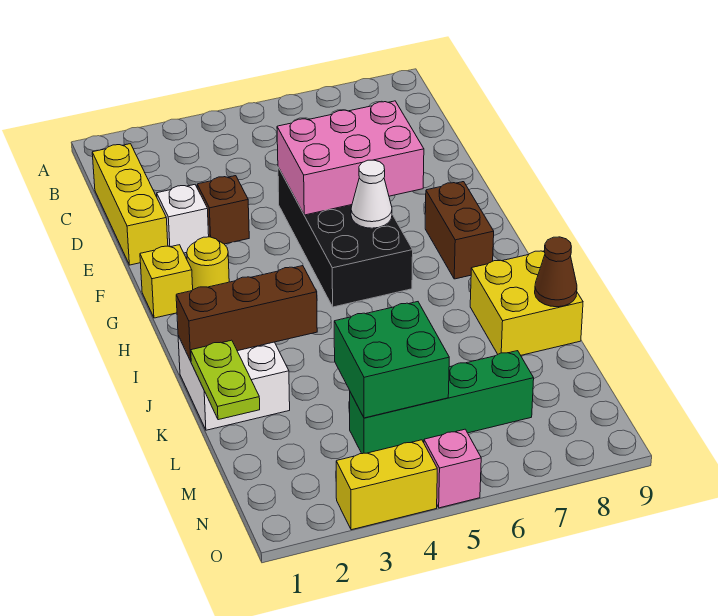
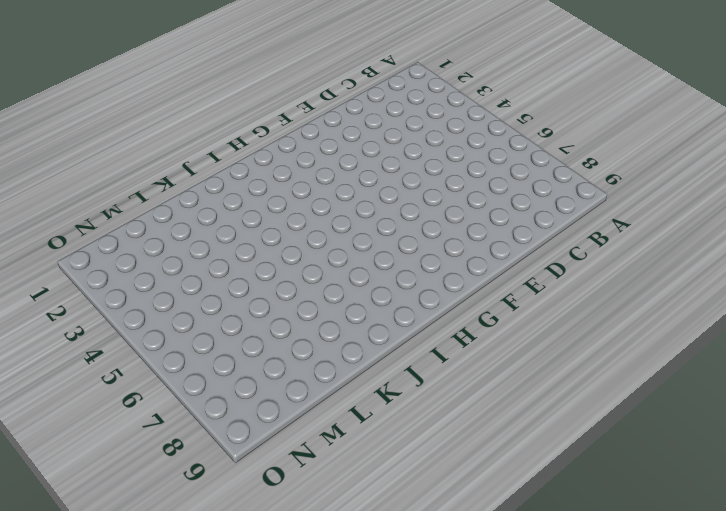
none -> yellow 1x3 brick [92,144,168,265]
none -> white 1x1 brick [157,185,209,253]
none -> brown 1x1 brick [197,176,249,244]

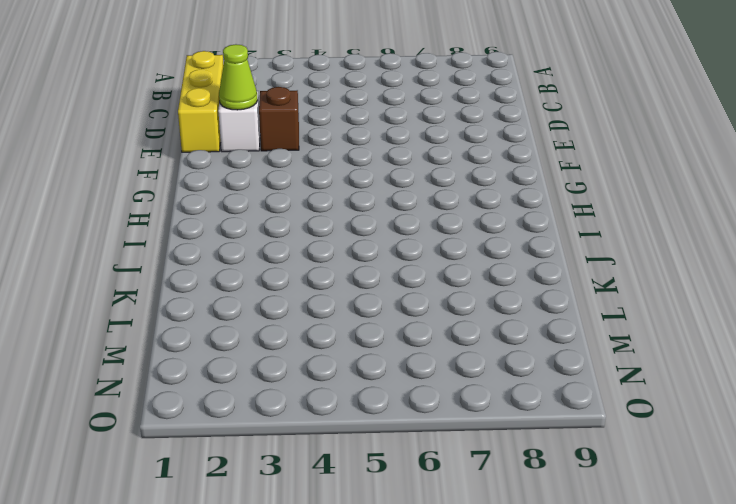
lime 1x1 cone [219,44,258,110] -> none
none -> black 2x4 brick [278,167,413,307]
none -> yellow 1x1 brick [140,245,193,318]
none -> yellow 1x1 round brick [187,237,229,290]

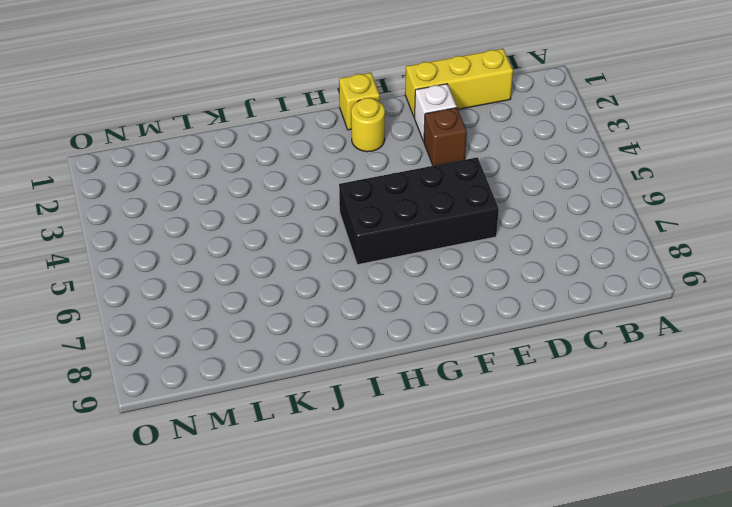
none -> brown 1x2 brick [425,182,494,279]
none -> white 2x2 brick [178,336,290,430]
none -> yellow 2x2 brick [470,251,583,355]

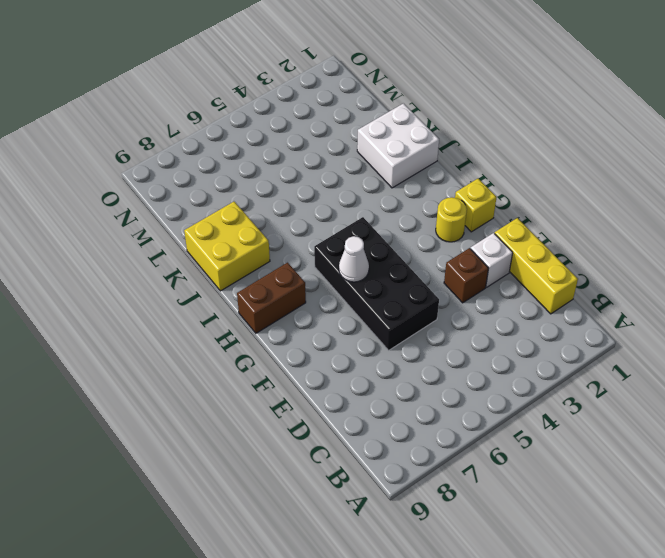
brown 1x2 brick [237,263,306,333] -> brown 1x2 brick turned to [425,182,494,279]
none -> green 1x4 brick [350,351,534,454]
none -> yellow 1x2 brick [336,440,437,530]
none -> pink 1x1 brick [424,429,481,508]

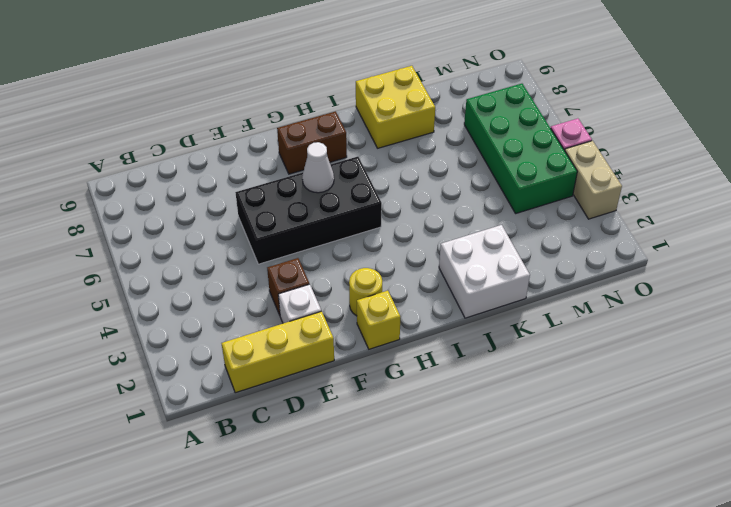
green 2x4 brick [464,84,577,213] -> green 1x4 brick [350,351,534,454]
tan 1x2 brick [565,141,622,219] -> yellow 1x2 brick [336,440,437,530]
none -> pink 2x3 brick [277,101,424,215]
none -> brown 1x3 brick [176,266,317,361]
none -> lime 1x2 plate [191,340,260,420]

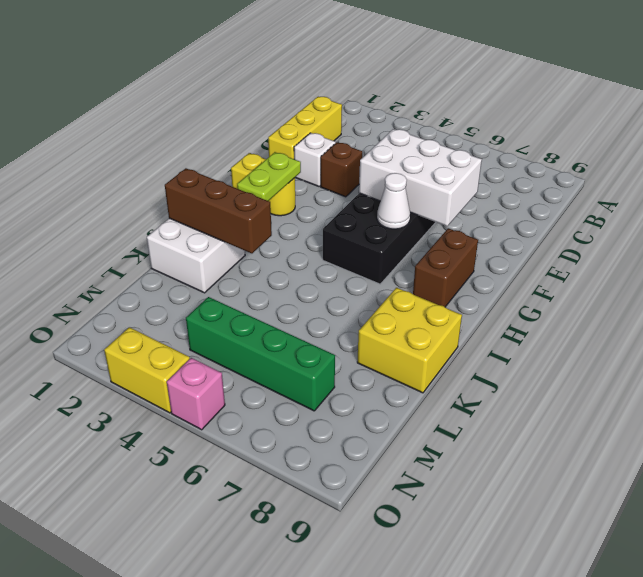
white 2x3 brick [359,129,482,226] -> pink 2x3 brick [277,101,424,215]
lime 1x2 plate [237,152,301,201] -> lime 1x2 plate moved to [191,340,260,420]
none -> brown 1x1 cone [535,237,577,307]
none -> green 2x2 brick [334,302,449,418]

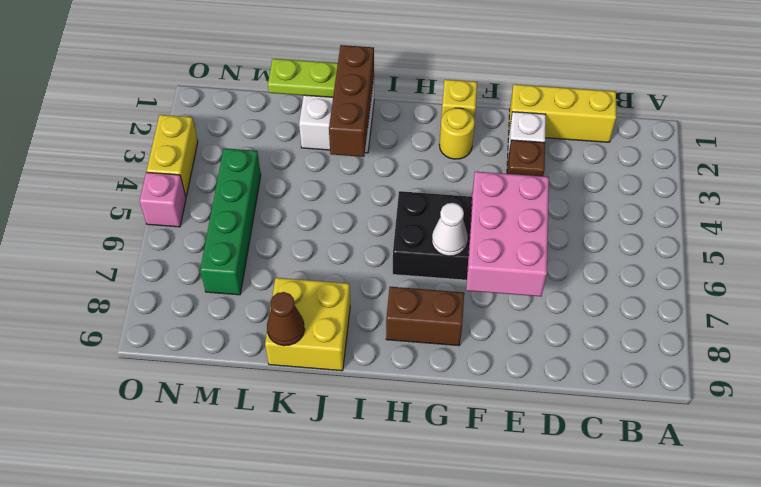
none -> green 2x2 brick [334,302,449,418]

